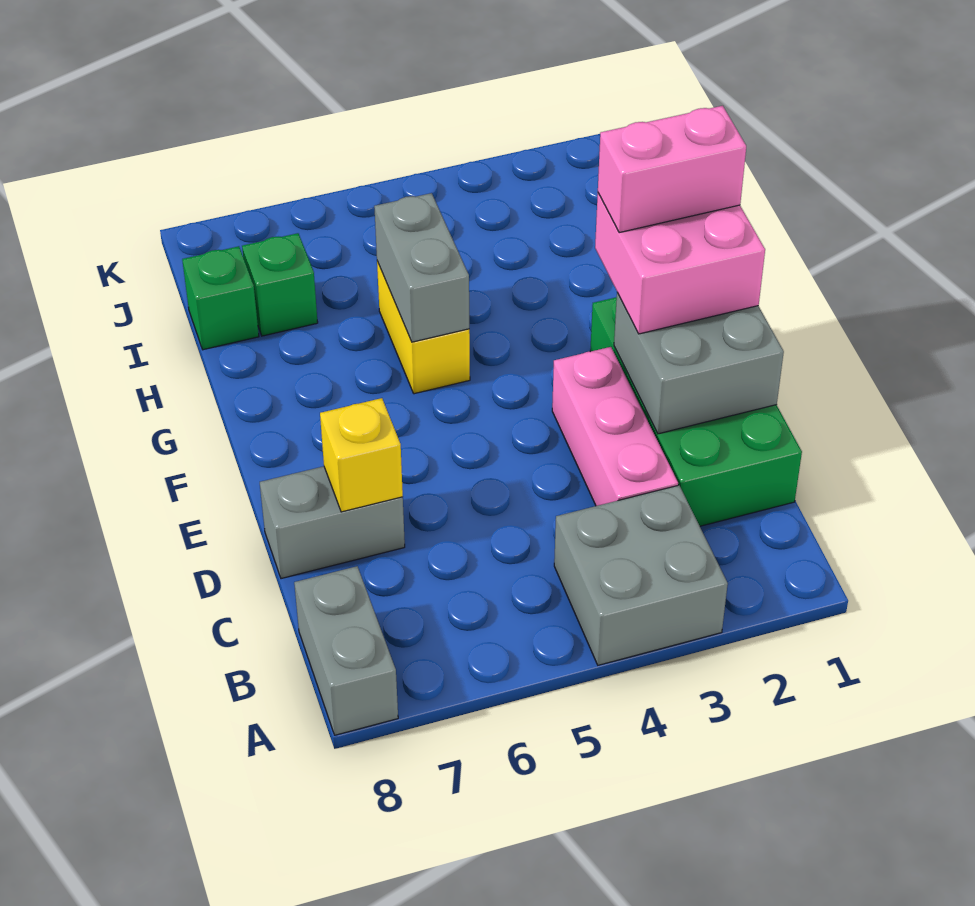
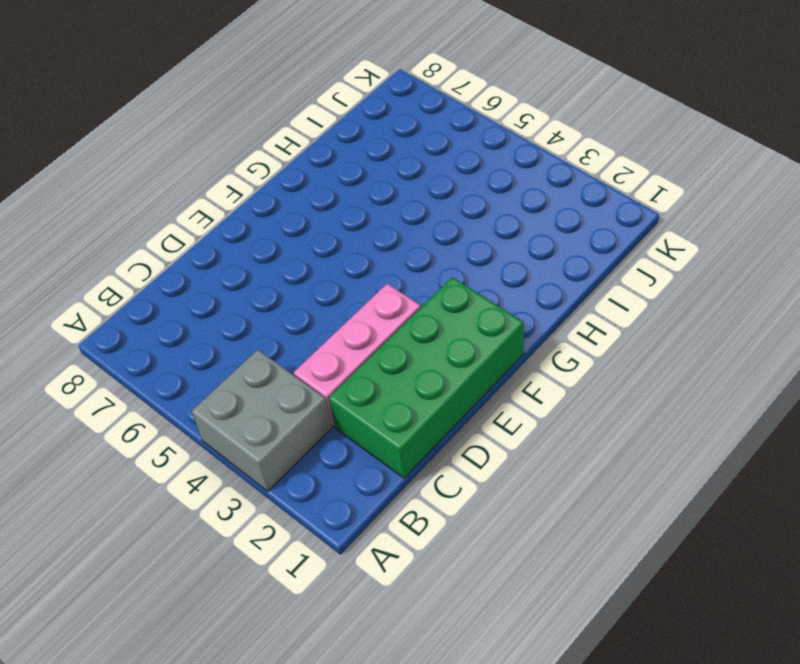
none -> grey 1x2 brick [294,566,398,735]
none -> grey 1x2 brick [260,466,405,579]
none -> yellow 1x2 brick [377,261,470,394]

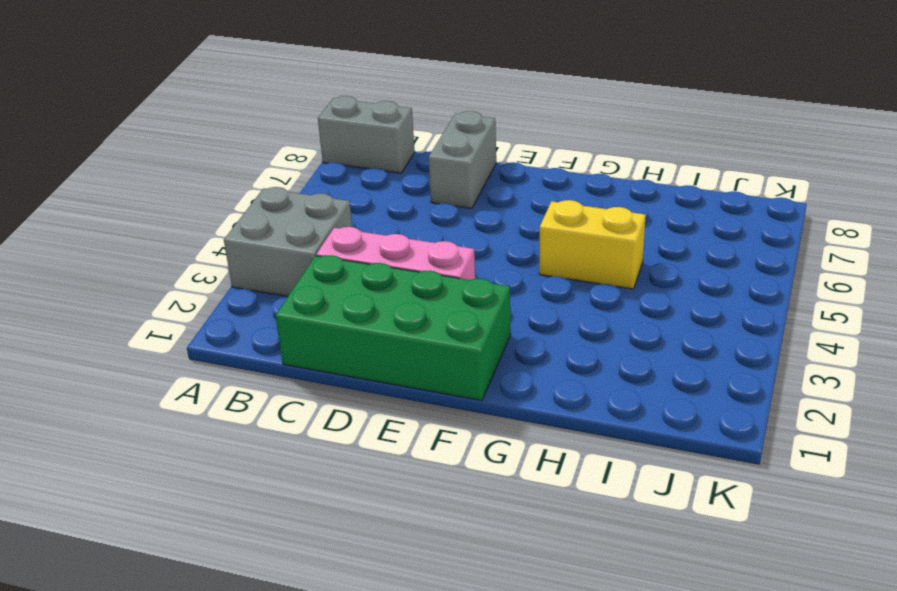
none -> green 1x1 brick [242,233,318,336]
none -> green 1x1 brick [182,246,259,350]
none -> grey 2x2 brick [614,293,784,434]

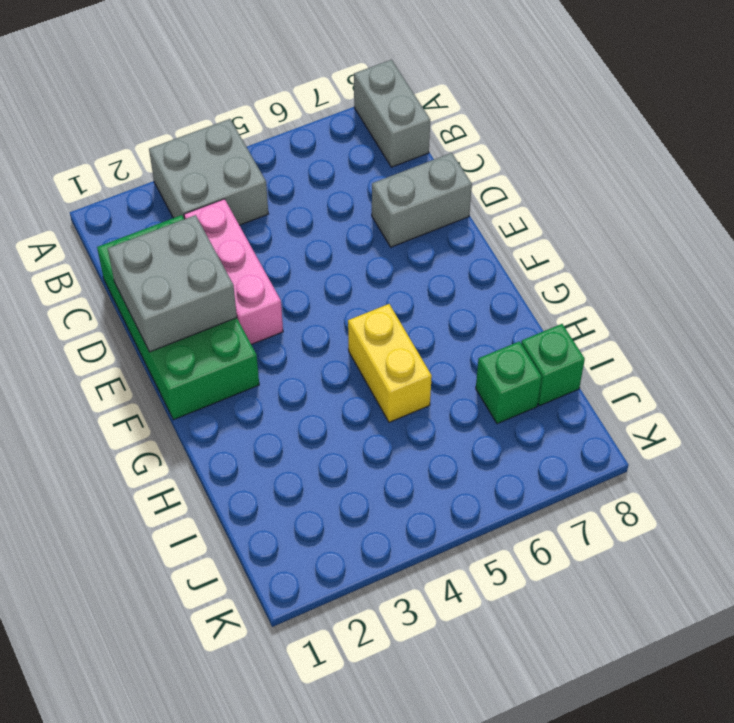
none -> yellow 1x1 brick [320,398,403,512]
none -> grey 1x2 brick [374,193,469,342]
none -> pink 2x2 brick [595,193,765,334]

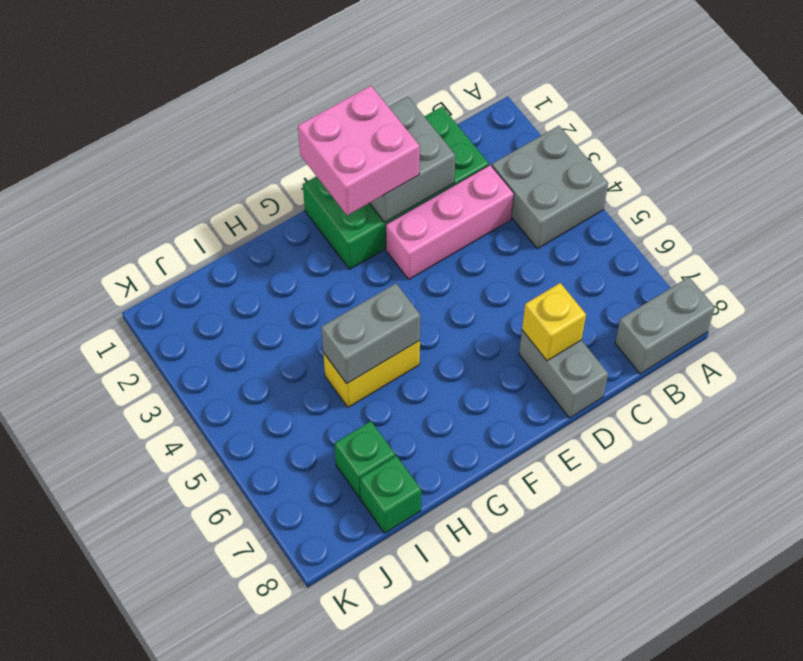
none -> pink 1x2 brick [598,106,746,233]

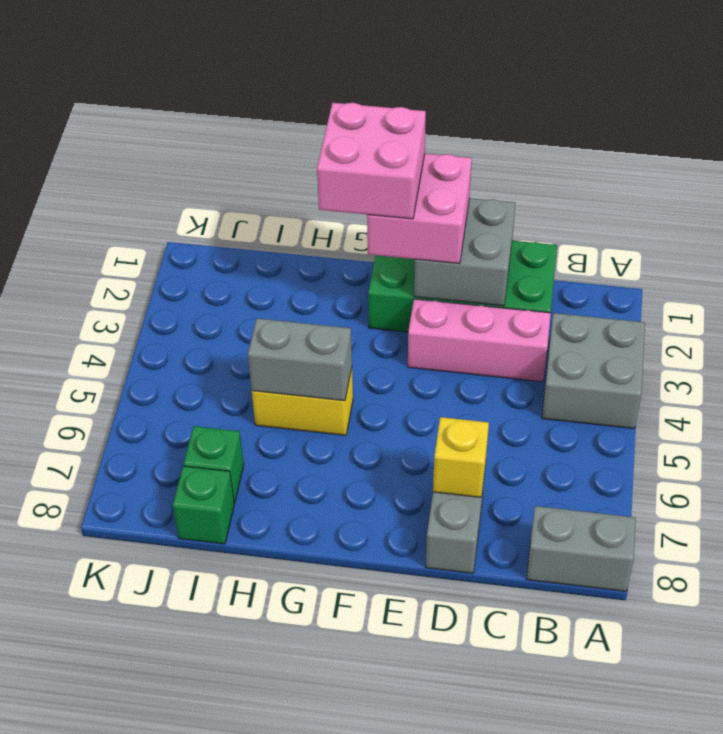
pink 2x2 brick [317,103,426,219] -> pink 1x2 brick [598,106,746,233]

